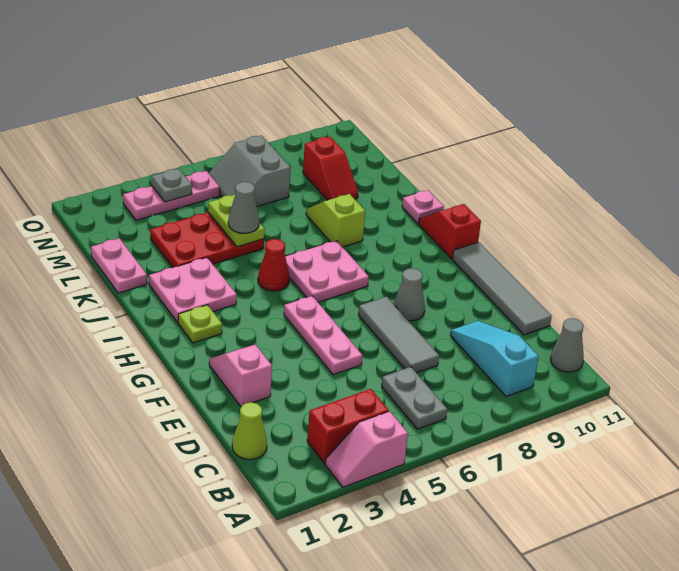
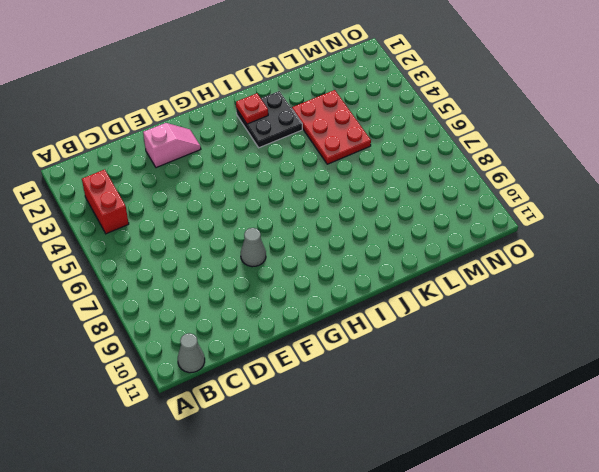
black 2x2 plate [236,91,302,148] -> pink 2x2 plate [149,258,237,323]
red 1x1 plate [236,93,268,124] -> none
none -> pink 1x2 slope [325,411,408,487]
none -> grey 1x2 plate [382,367,447,429]
none -> cyan 1x3 slope [451,321,539,397]

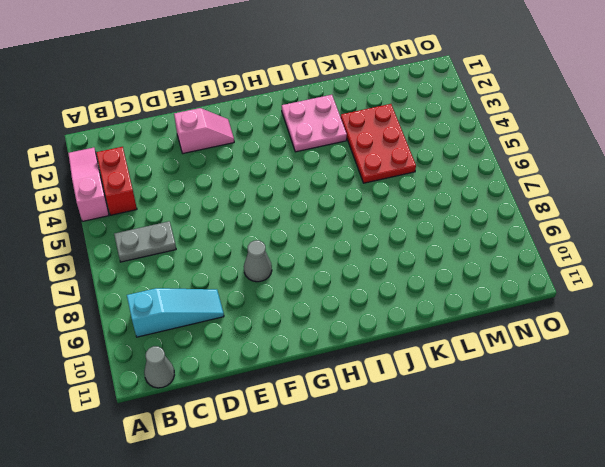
pink 1x3 slope [68,148,109,221] -> pink 1x2 slope [325,411,408,487]
none -> lime 1x1 cone [232,402,267,459]
none -> grey 1x3 tile [359,296,439,373]
none -> grey 1x4 tile [452,242,552,335]

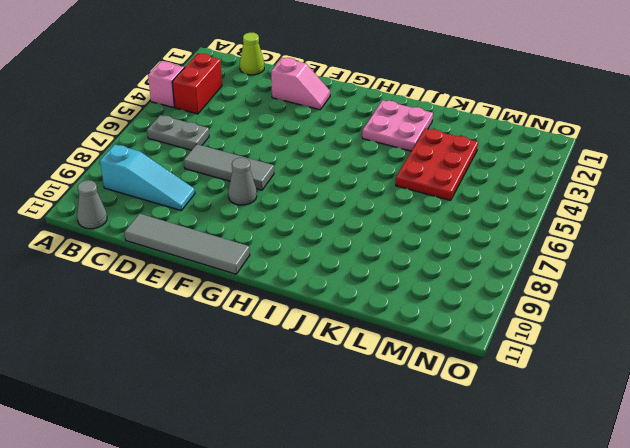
none -> pink 1x3 plate [284,296,362,375]
none -> lime 1x1 plate [178,305,222,343]
none -> pink 2x2 plate [285,241,369,302]

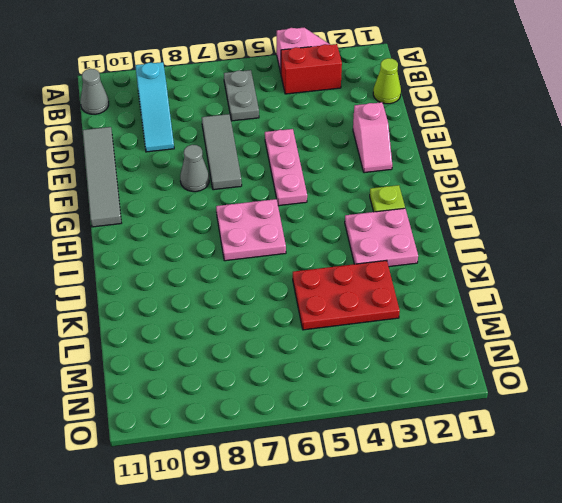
none -> red 1x2 slope [419,204,481,259]
none -> red 1x1 cone [258,239,289,291]
none -> lime 1x2 slope [306,194,365,247]

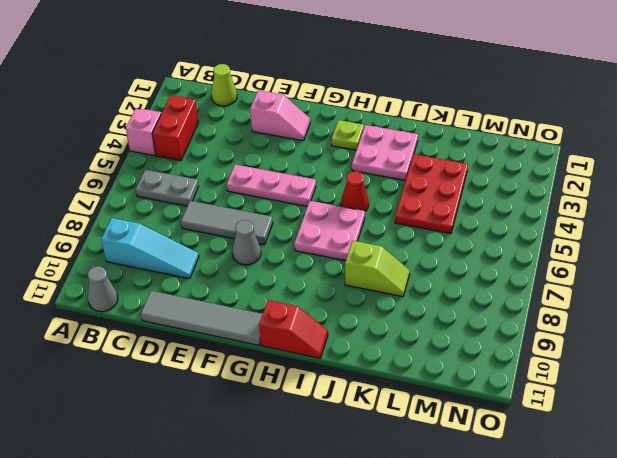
none -> pink 1x1 plate [402,190,444,223]
none -> pink 1x2 plate [91,238,147,293]
none -> red 1x2 slope [303,137,358,200]

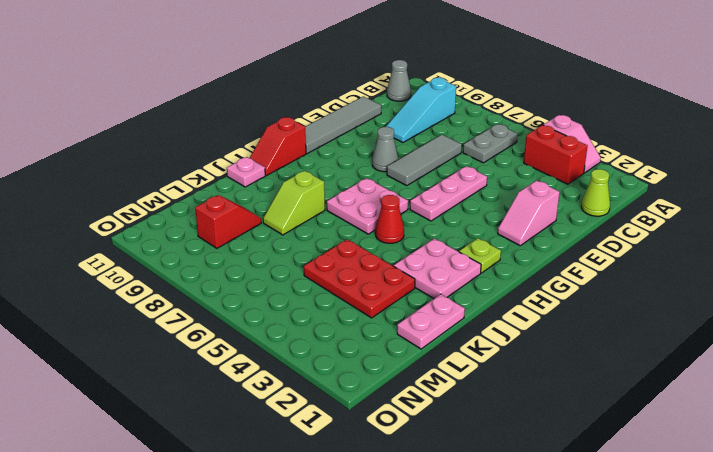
none -> grey 2x2 slope [209,136,291,206]
none -> pink 1x3 plate [123,171,220,220]
none -> lime 1x2 plate [208,195,265,247]

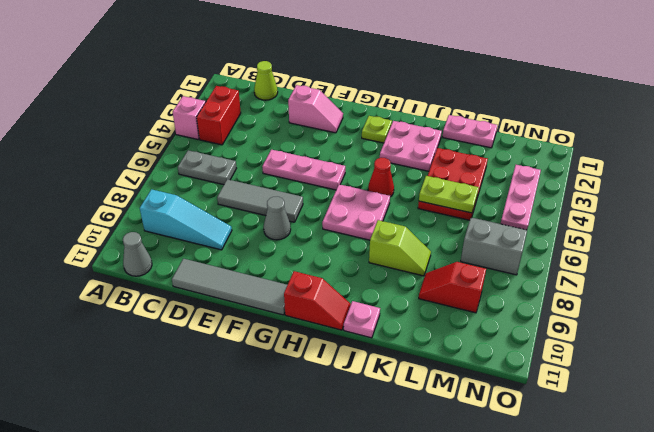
none -> grey 1x1 plate [152,169,192,202]
none -> grey 1x1 cone [228,182,259,233]

